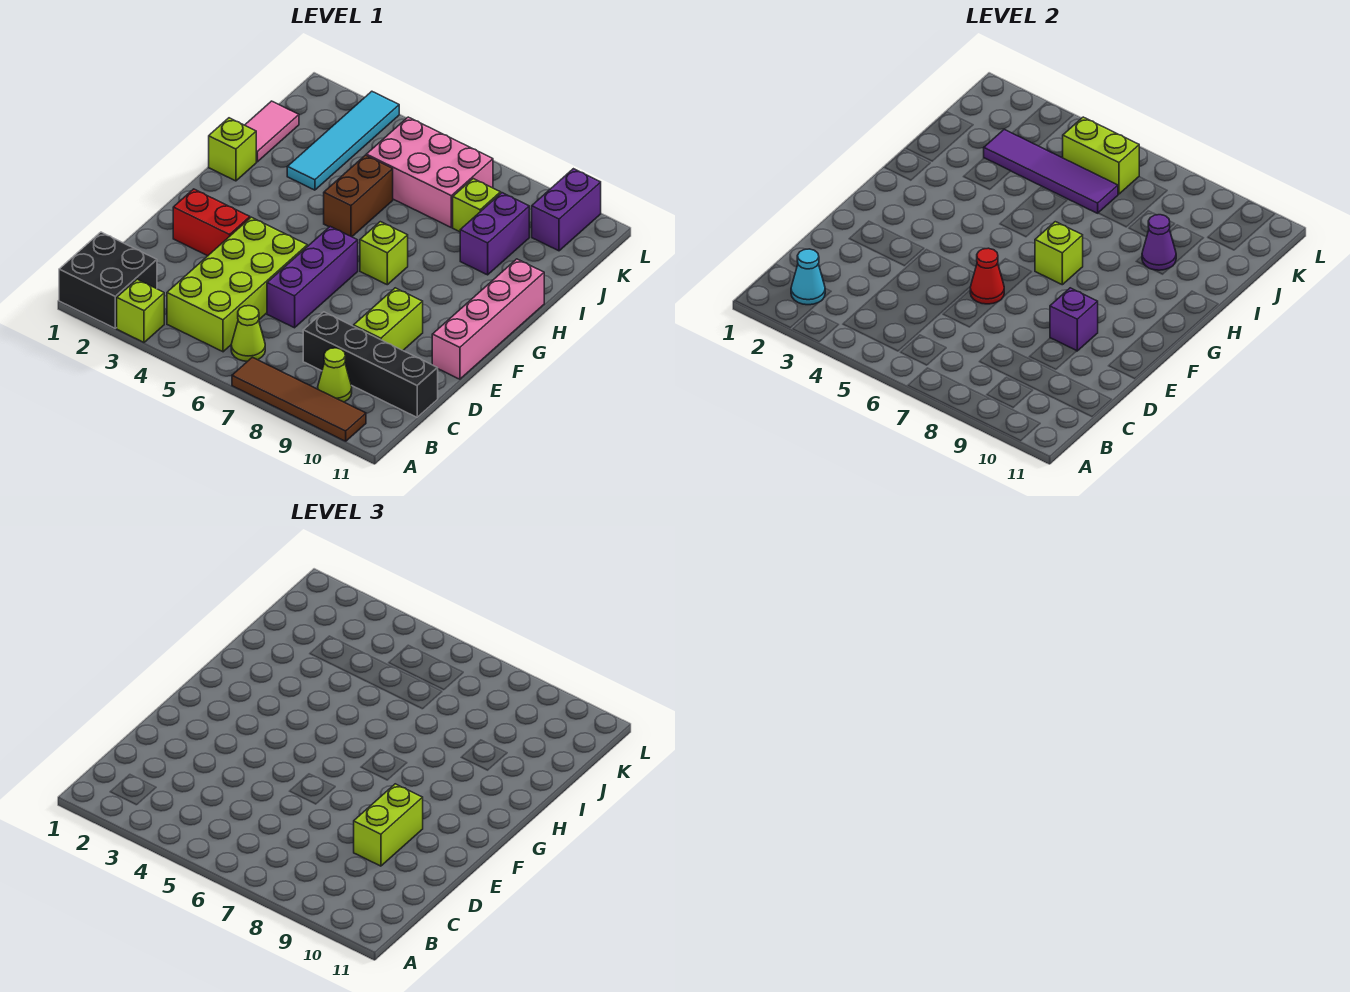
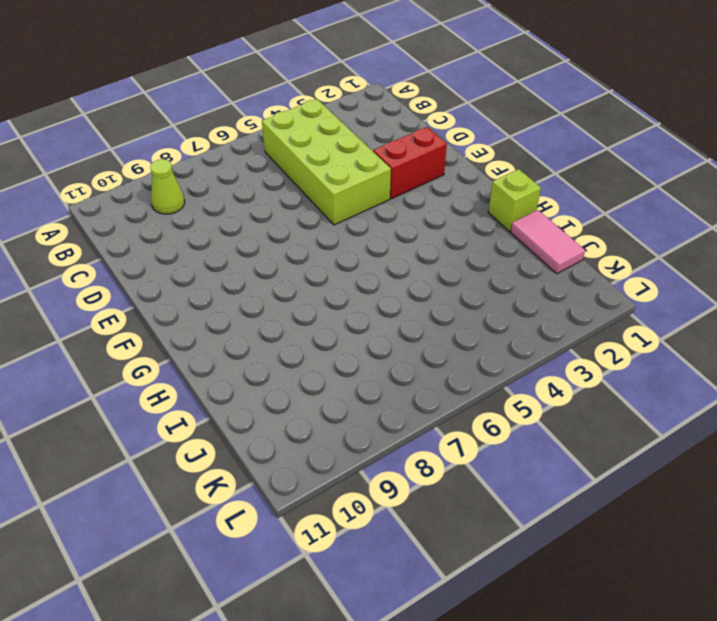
none -> black 2x2 brick [59,232,157,328]
none -> lime 1x1 brick [117,279,164,342]
none -> brown 1x4 tile [232,357,366,441]

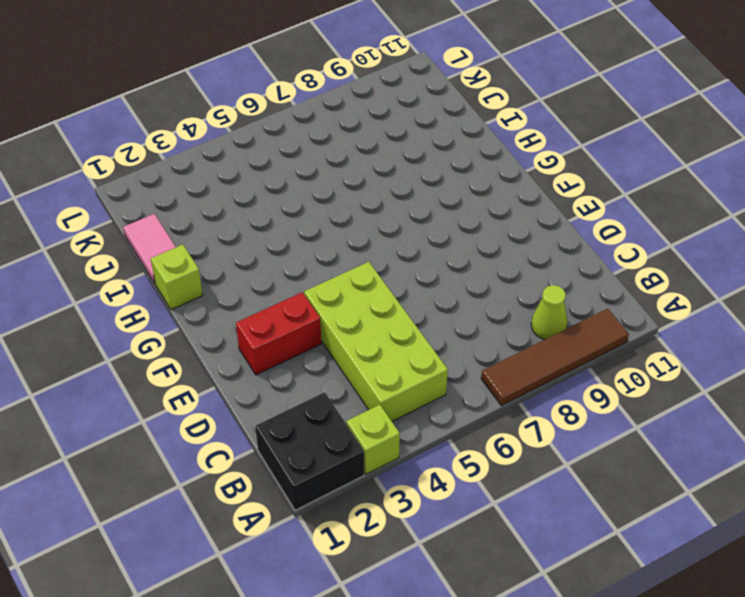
none -> lime 1x1 cone [231,306,265,361]
none -> black 1x4 brick [303,312,438,417]
none -> purple 1x3 brick [267,227,358,328]

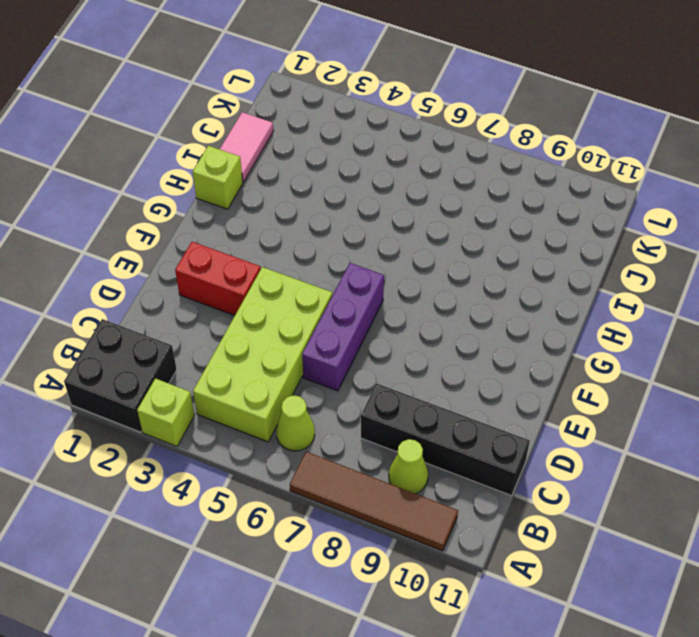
none -> lime 1x2 brick [354,288,423,350]
none -> pink 1x4 brick [432,259,544,379]
none -> lime 1x1 brick [360,222,408,285]

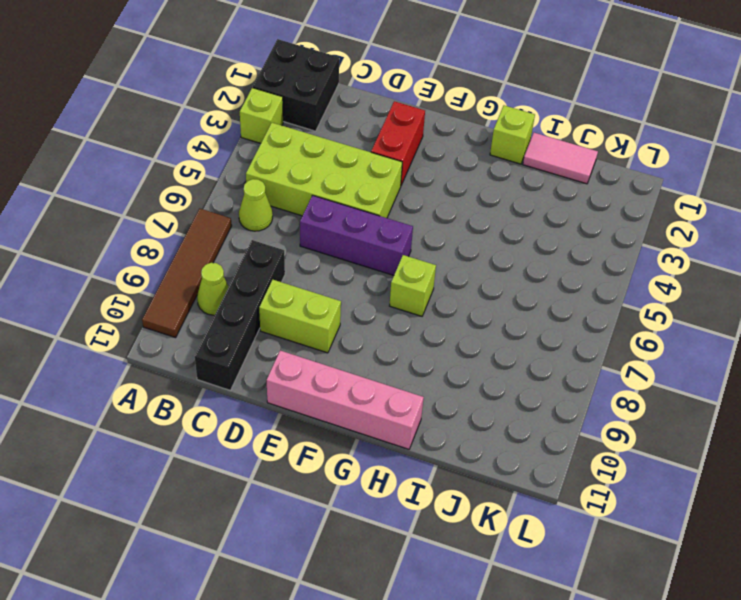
none -> brown 1x2 brick [324,155,393,237]
none -> cyan 1x4 tile [287,91,399,190]
none -> purple 1x2 brick [460,193,529,275]

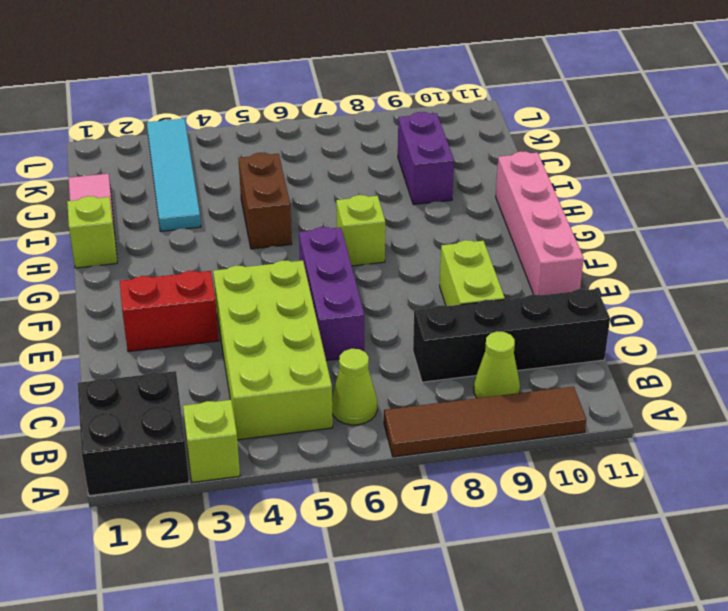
none -> pink 2x3 brick [366,117,493,227]
none -> lime 1x1 brick [453,179,501,232]
none -> purple 1x2 brick [532,169,601,251]

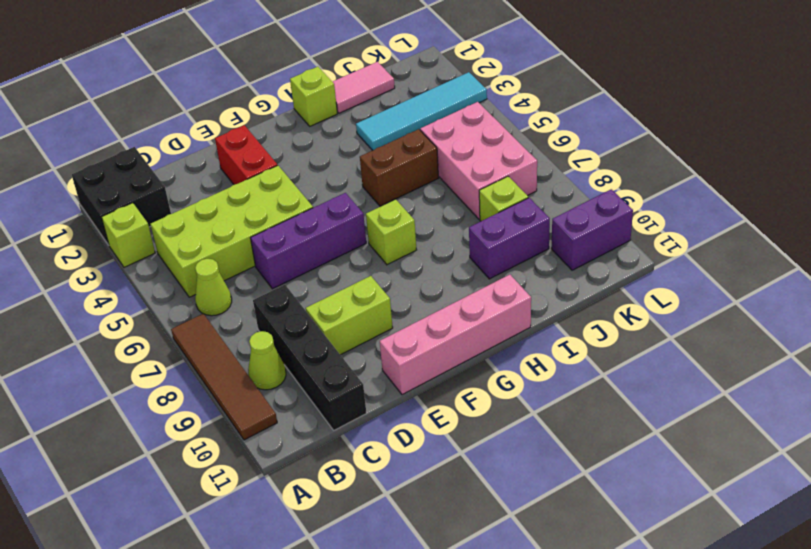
none -> cyan 1x1 cone [791,249,825,305]
none -> red 1x1 cone [970,248,1004,304]
none -> purple 1x1 brick [1050,288,1098,351]

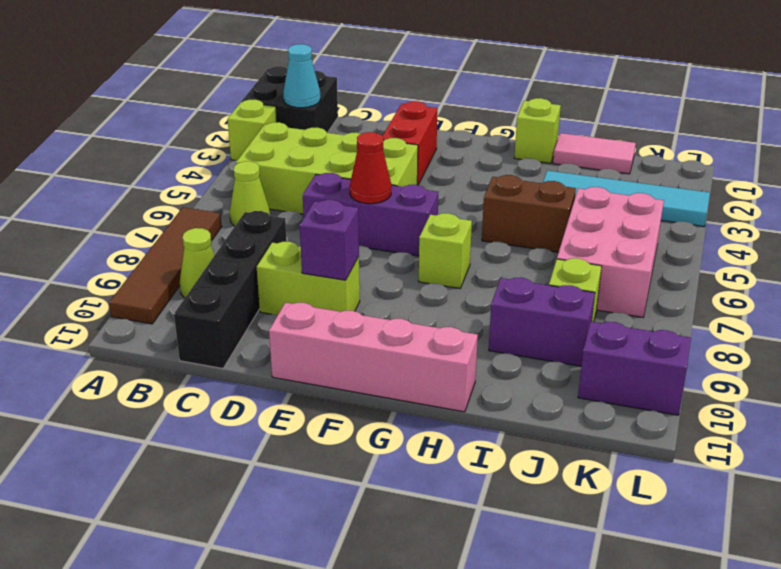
none -> lime 1x1 brick [1035,222,1083,285]
none -> purple 1x1 cone [1142,215,1176,270]
none -> purple 1x4 tile [984,129,1118,213]

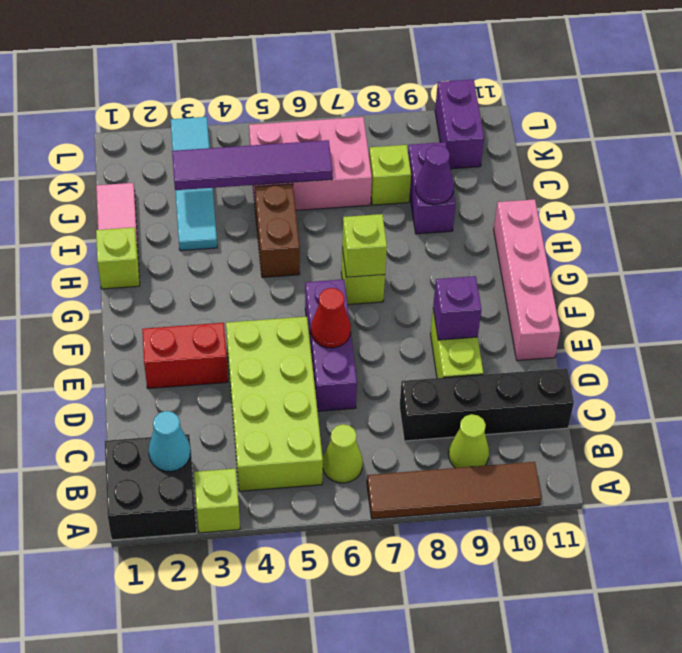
none -> lime 1x2 brick [1063,117,1139,194]
none -> lime 1x2 brick [354,784,423,866]

